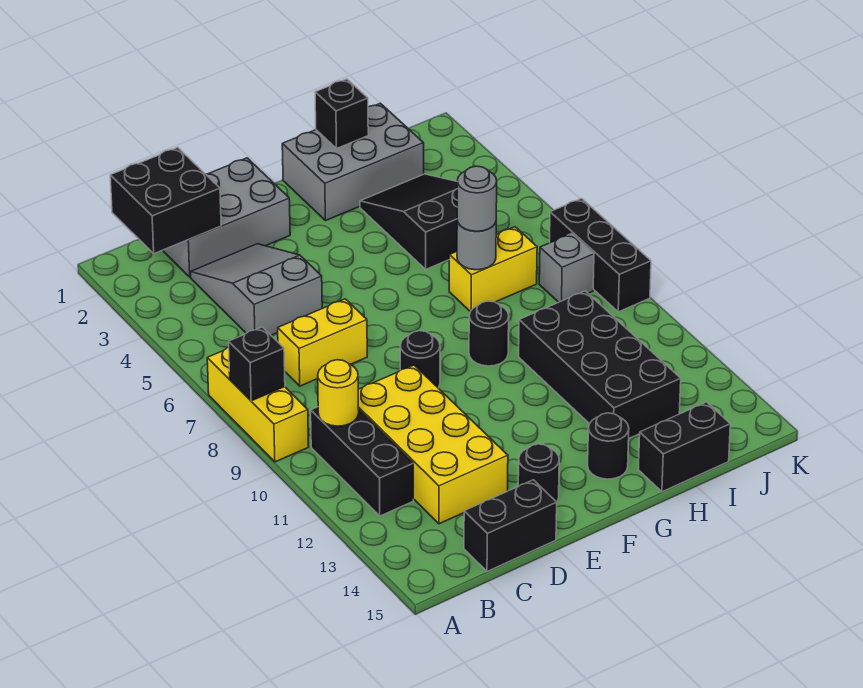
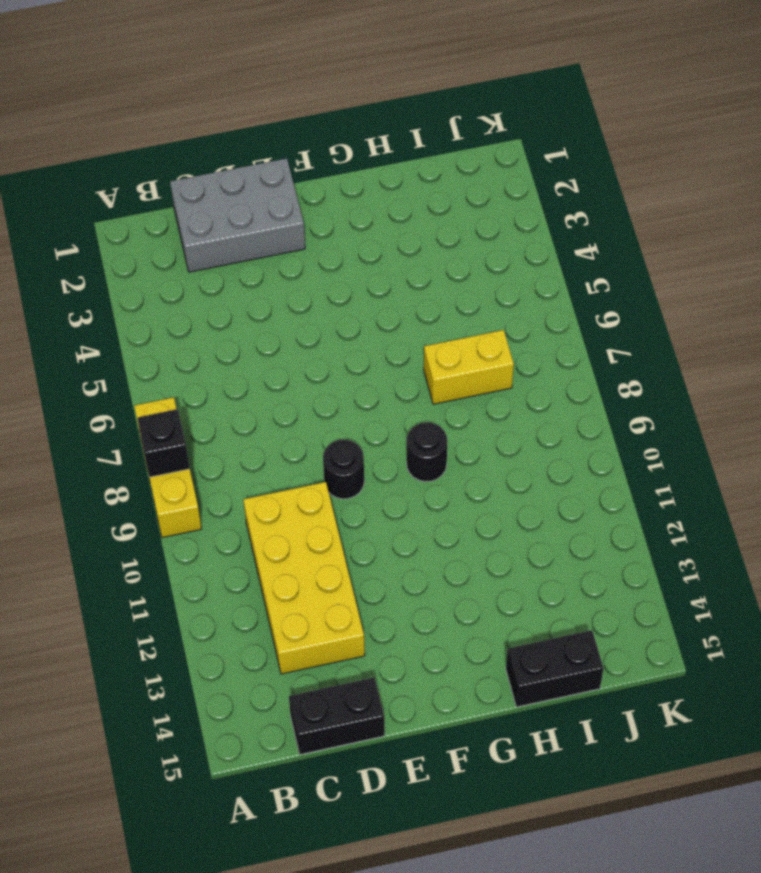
none -> black 1x3 brick [311,407,413,516]
none -> grey 2x3 slope [191,244,322,335]
none -> yellow 1x2 brick [278,299,367,386]

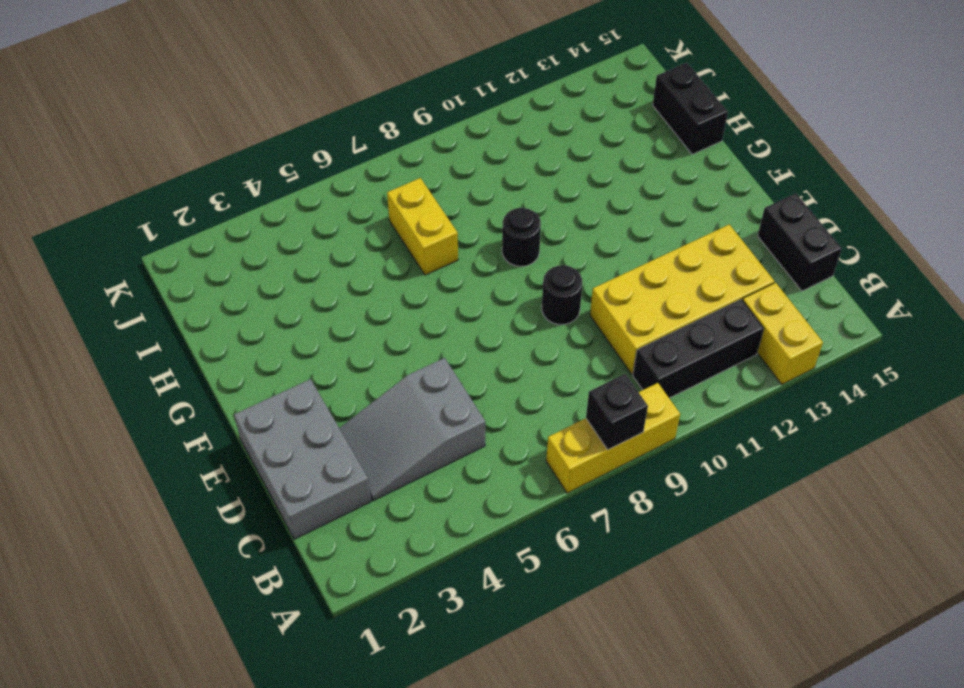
yellow 1x2 brick [742,283,823,385] -> yellow 1x2 brick moved to [278,299,367,386]
none -> black 1x1 round brick [518,444,559,502]
none -> grey 2x3 brick [282,103,424,221]
none -> black 1x1 round brick [588,413,629,479]

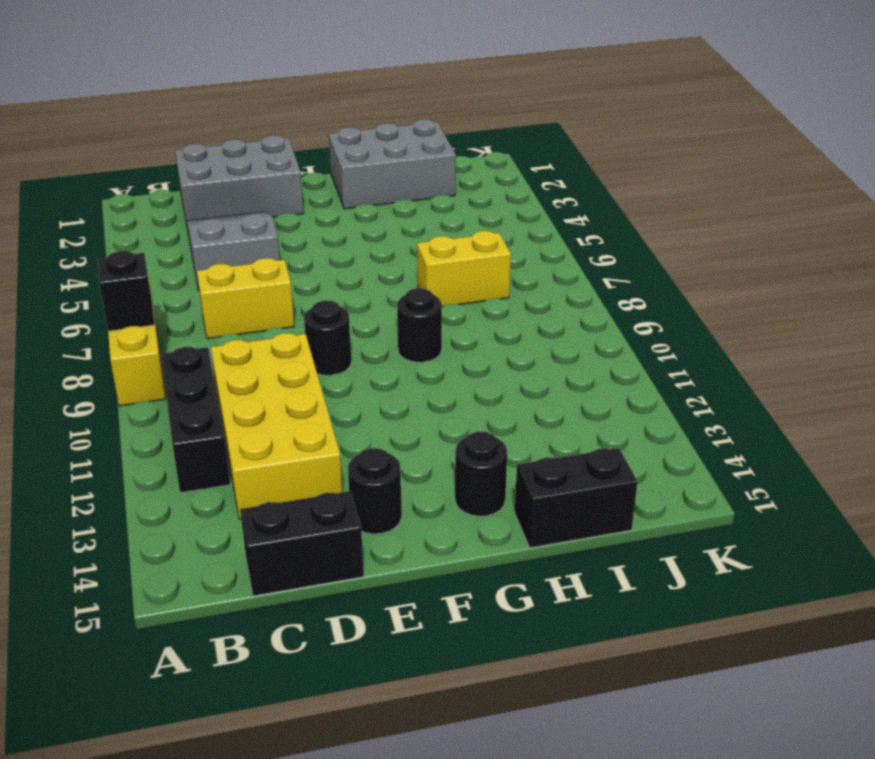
none -> black 2x3 slope [360,174,457,269]
none -> black 2x4 brick [519,291,681,438]
none -> grey 1x1 brick [539,234,594,302]

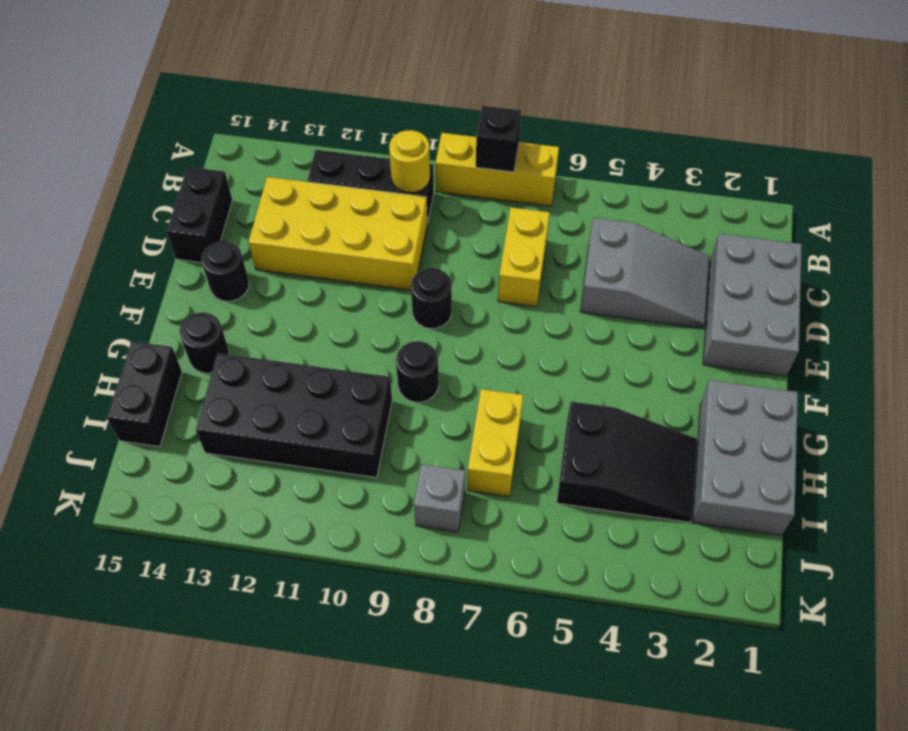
none -> black 1x3 brick [550,199,651,312]
none -> black 2x2 brick [110,148,221,254]
none -> black 1x1 brick [315,79,368,148]

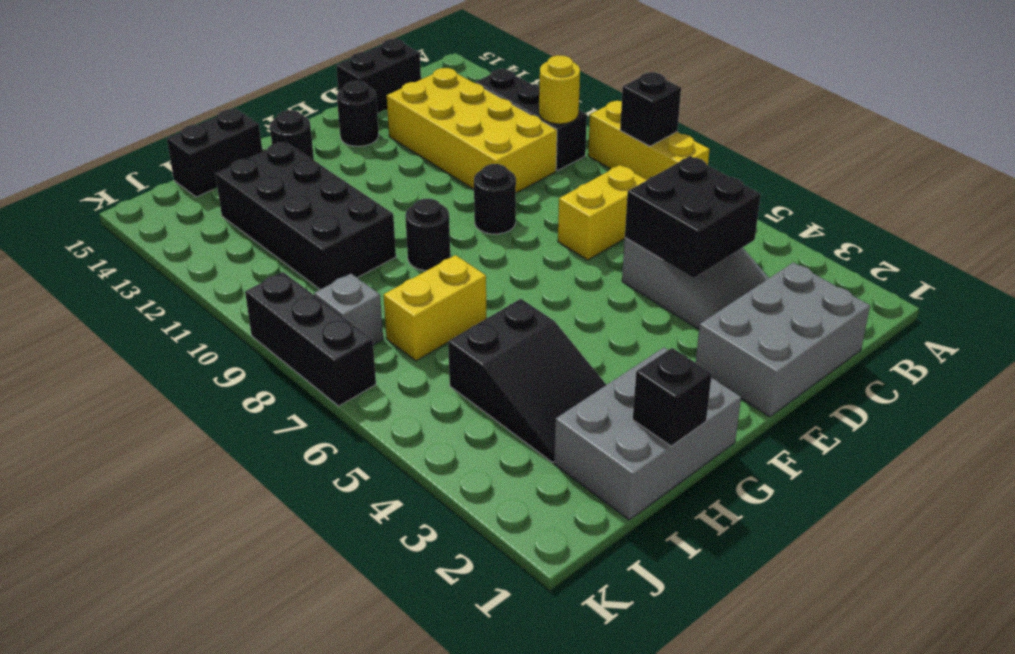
black 2x2 brick [625,156,761,278] -> black 2x2 brick moved to [110,148,221,254]
none -> grey 1x1 round brick [457,221,496,270]
none -> grey 1x1 round brick [457,166,497,231]

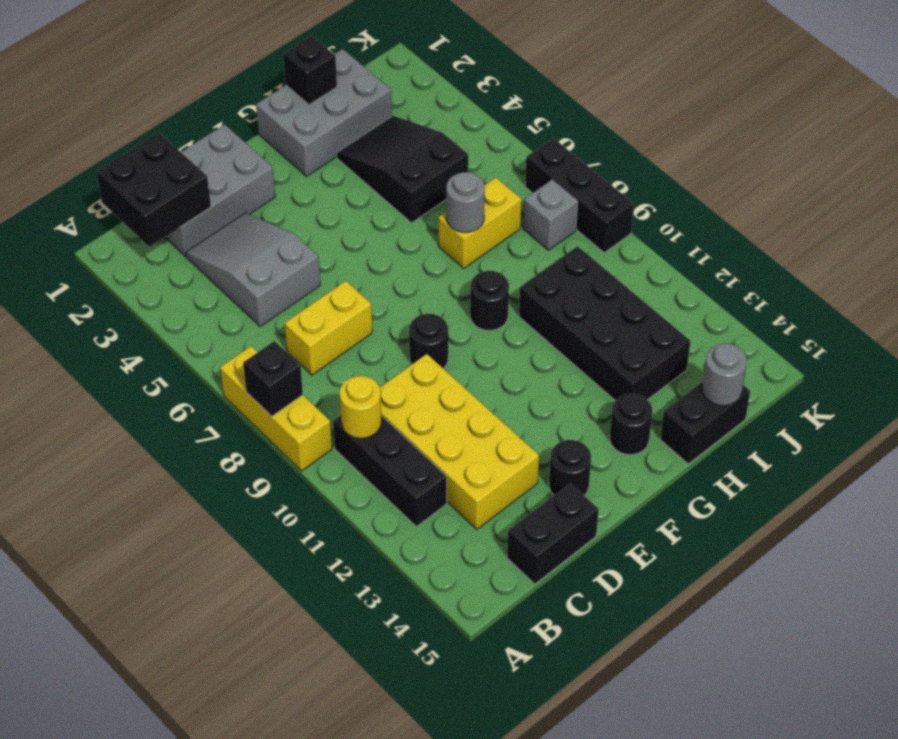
grey 1x1 round brick [702,343,747,406] -> grey 1x1 round brick moved to [457,166,497,231]

